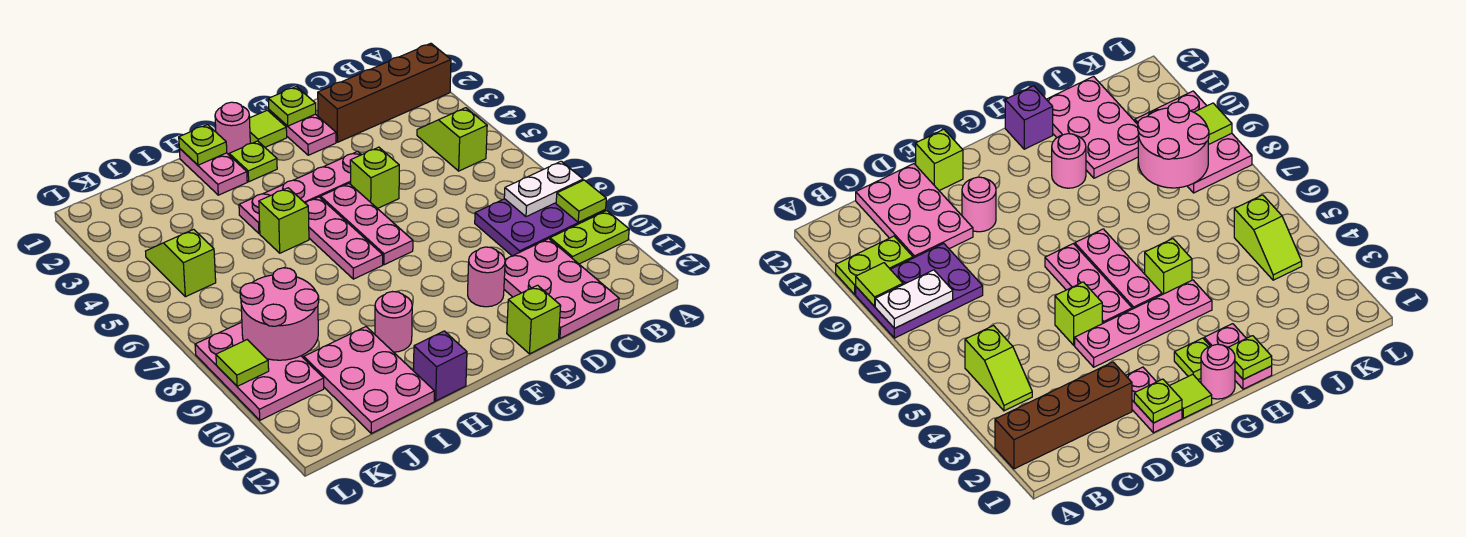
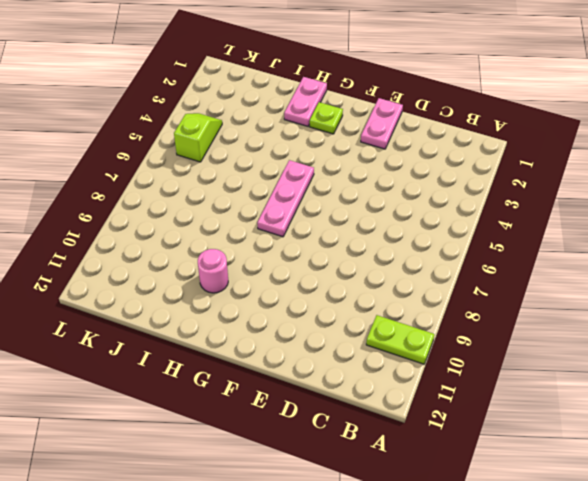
none -> brown 1x4 brick [318,43,451,142]
none -> purple 2x3 plate [475,199,606,256]
none -> lime 1x2 slope [417,108,487,171]

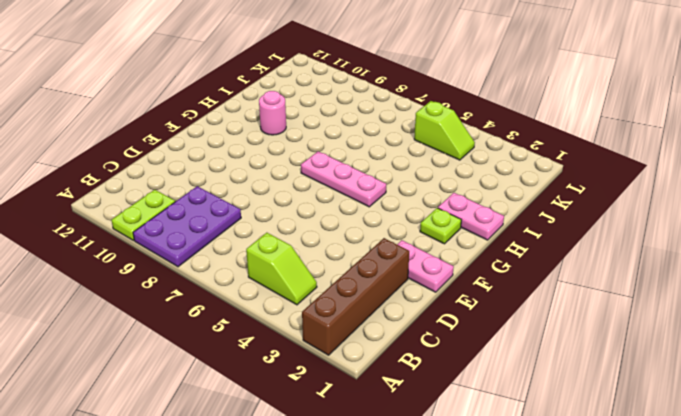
none -> pink 2x3 plate [504,239,619,338]
none -> pink 1x4 plate [239,151,361,234]
none -> lime 1x1 brick [350,147,399,209]

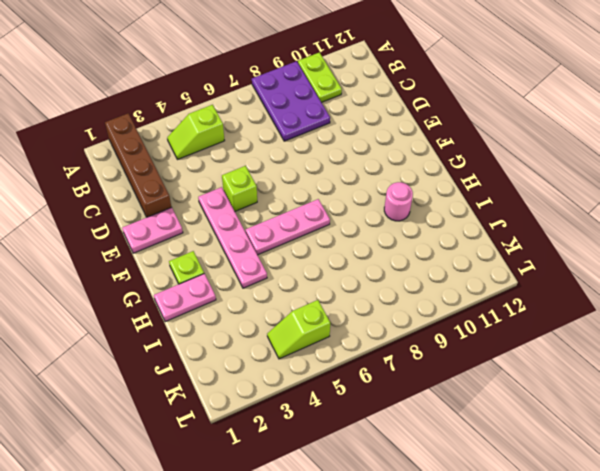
none -> pink 2x3 plate [504,239,619,338]
none -> pink 1x1 round brick [468,247,505,307]
none -> lime 1x1 brick [507,285,561,354]

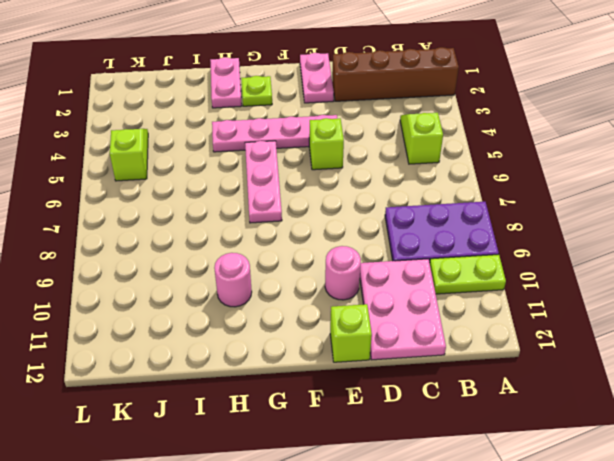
none -> lime 1x1 tile [249,110,287,147]
none -> pink 1x3 plate [321,184,413,265]
none -> pink 1x1 round brick [215,102,250,155]

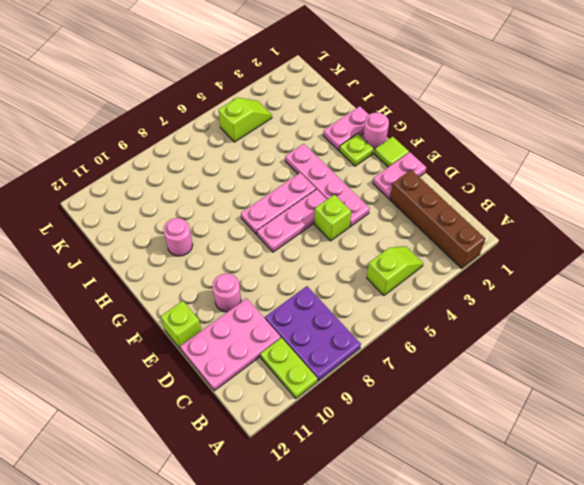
none -> lime 1x1 brick [259,188,309,253]
none -> purple 1x1 brick [414,331,467,401]
none -> pink 2x3 plate [304,327,434,433]

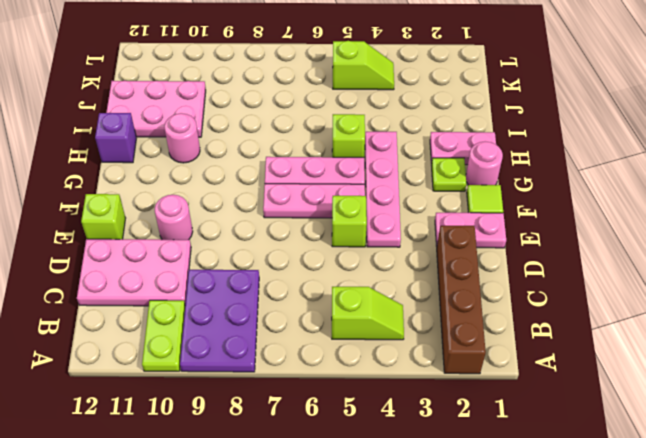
none -> pink 2x3 plate [195,322,324,420]
none -> white 1x2 plate [504,161,583,217]
none -> lime 1x1 tile [556,180,606,222]

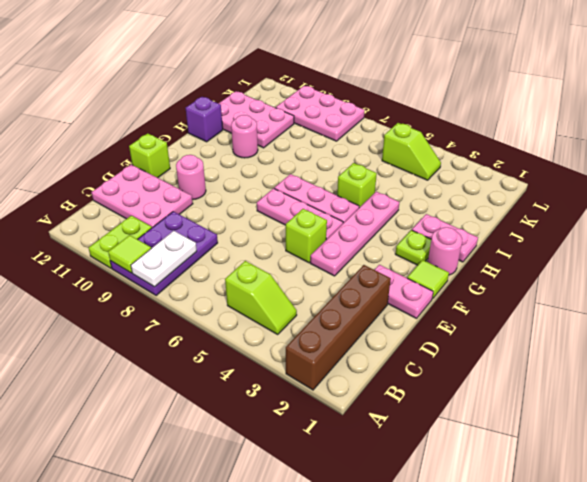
none -> lime 1x1 plate [269,87,316,126]
none -> lime 1x1 plate [179,125,227,165]
none -> pink 2x2 round brick [240,268,319,360]

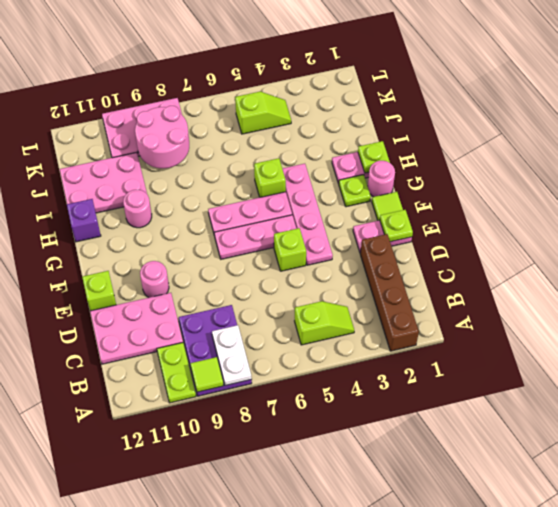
none -> lime 1x1 tile [216,340,269,386]

